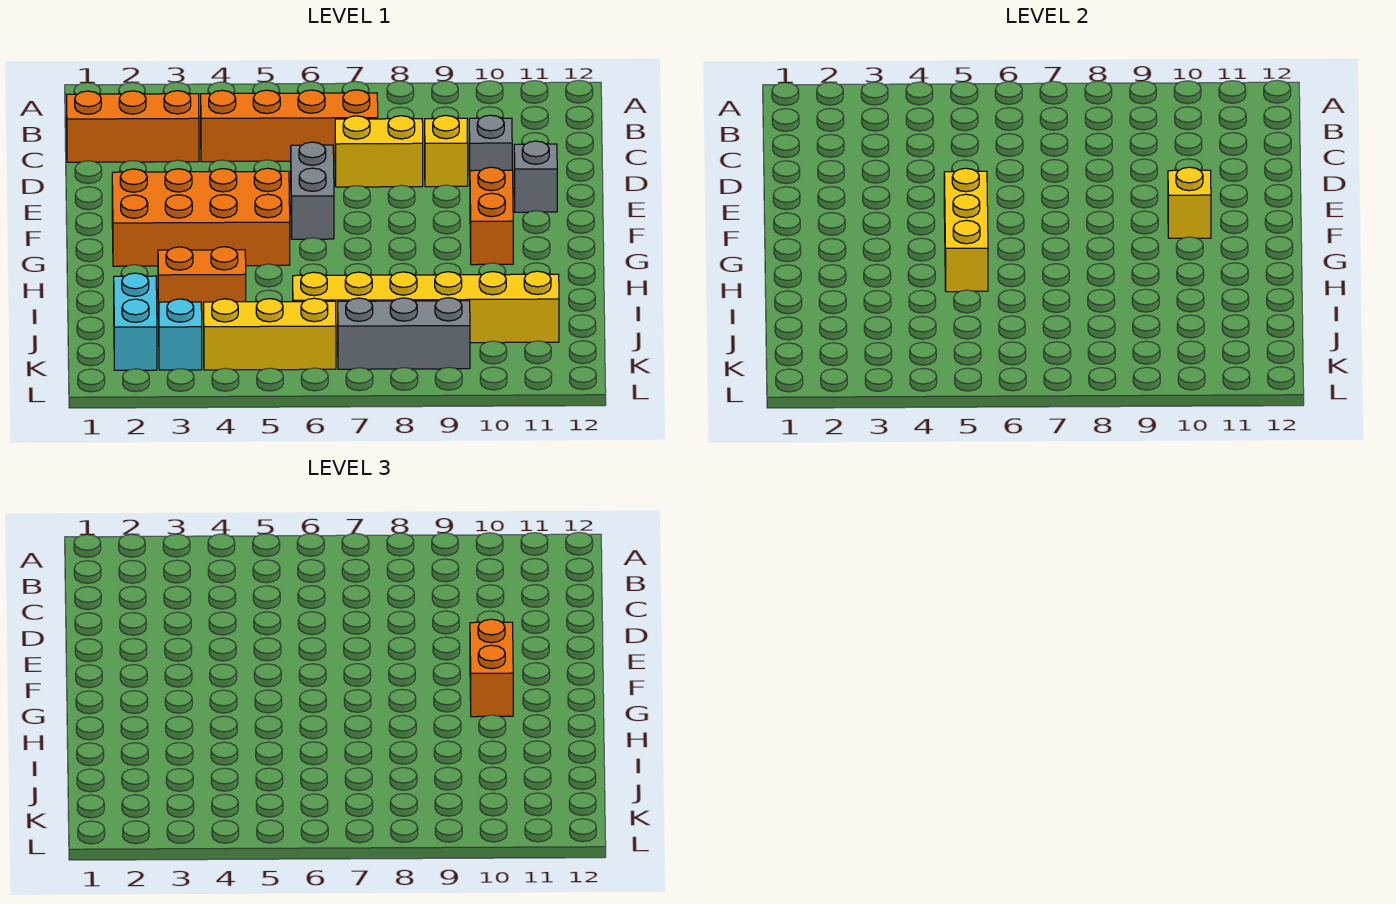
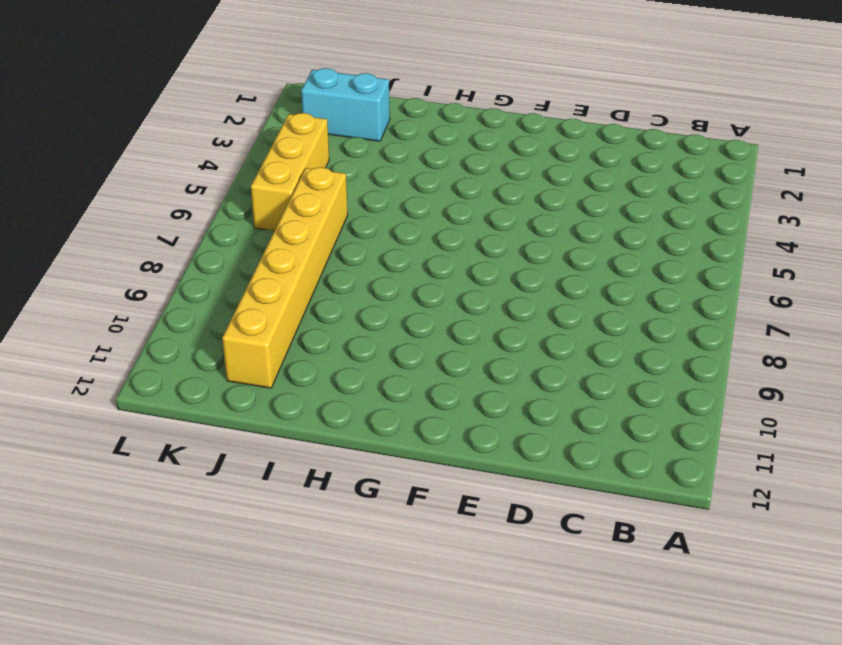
none -> orange 1x3 brick [67,91,199,162]
none -> orange 1x4 brick [201,90,378,162]
none -> yellow 1x2 brick [335,116,423,187]

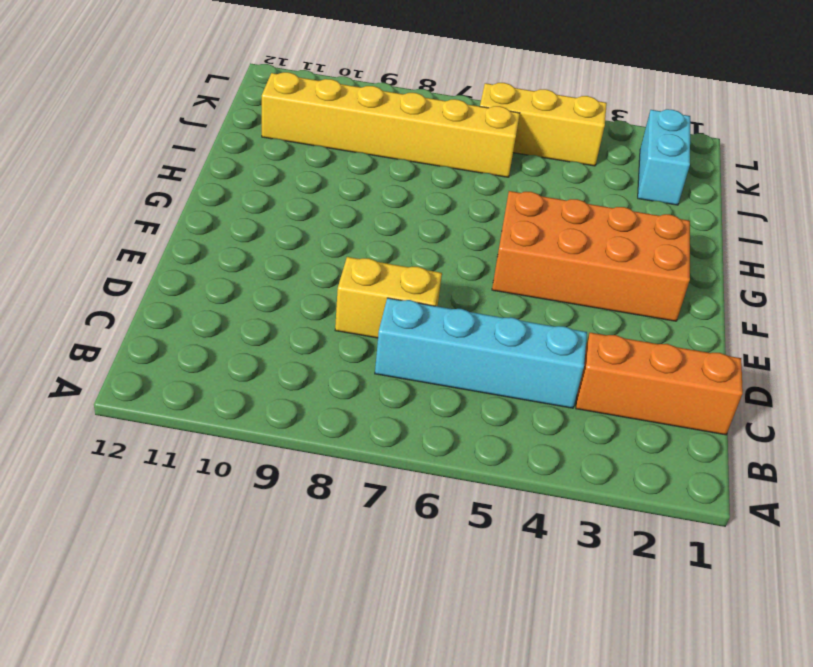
cyan 1x4 brick [375,298,587,408] -> orange 1x4 brick [201,90,378,162]
none -> yellow 1x1 brick [425,115,468,187]
none -> grey 1x1 brick [469,115,512,175]
none -> grey 1x2 brick [291,142,334,239]

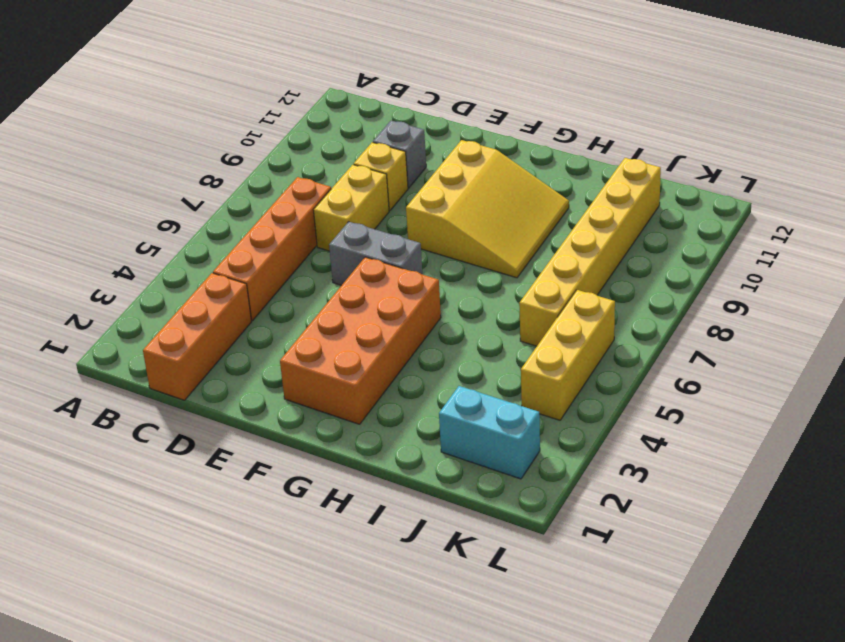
yellow 3x3 slope [406,140,569,278] -> orange 1x2 brick [470,167,513,265]
none -> grey 1x1 brick [514,141,557,212]
none -> orange 1x2 brick [158,247,246,318]
none -> cyan 1x1 brick [159,299,202,370]

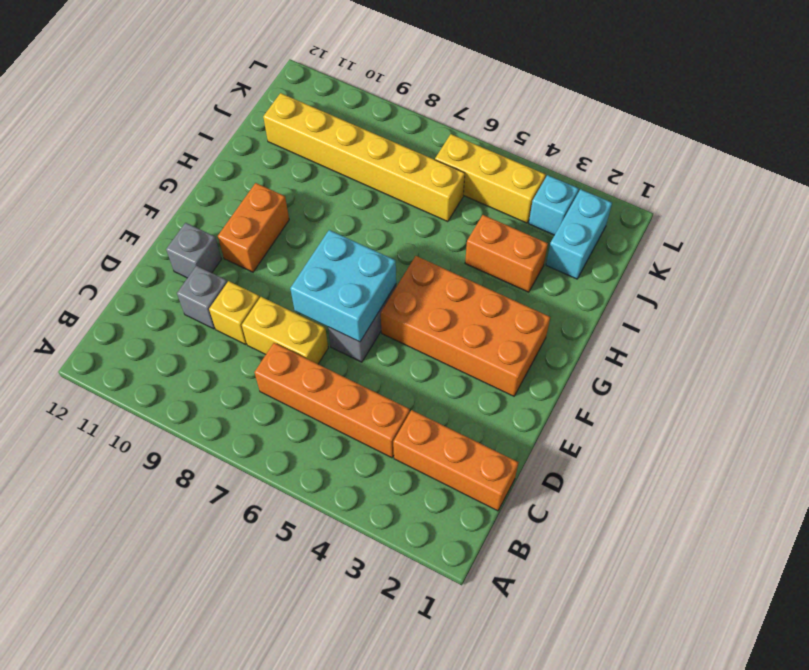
cyan 2x2 brick [290,230,396,342] -> none
none -> grey 1x3 brick [338,298,470,369]
none -> yellow 1x3 brick [944,168,988,292]
none -> yellow 1x1 brick [1168,167,1211,238]

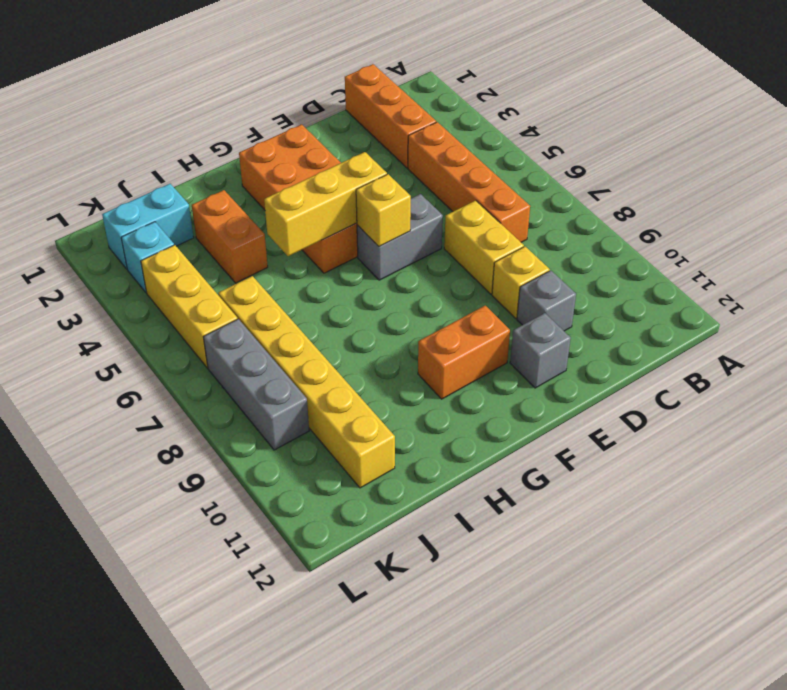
yellow 1x1 brick [356,174,411,247] -> yellow 1x1 brick moved to [1168,167,1211,238]
none -> orange 1x2 brick [470,619,513,717]

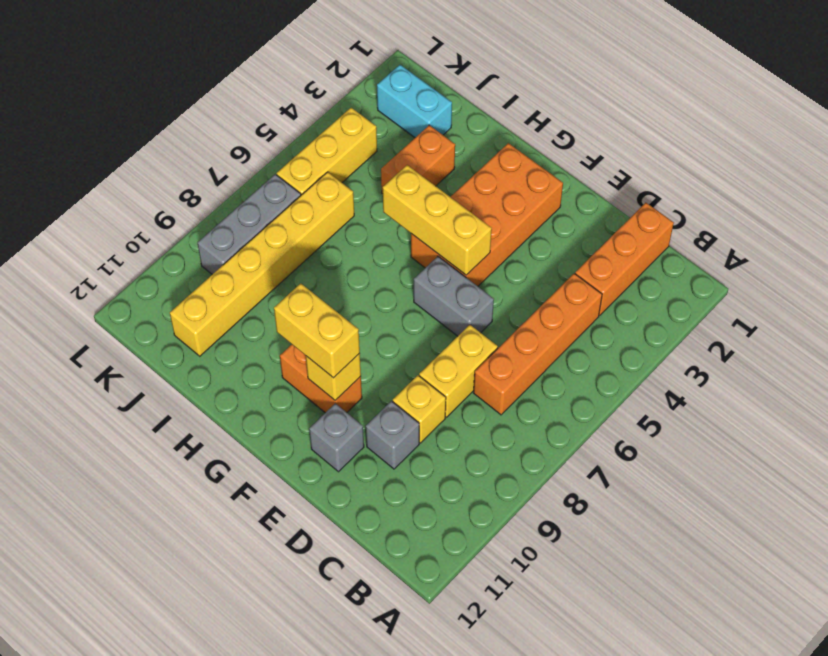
yellow 1x2 brick [274,283,360,378] -> orange 1x2 brick [470,619,513,717]
none -> cyan 1x1 brick [159,299,202,370]

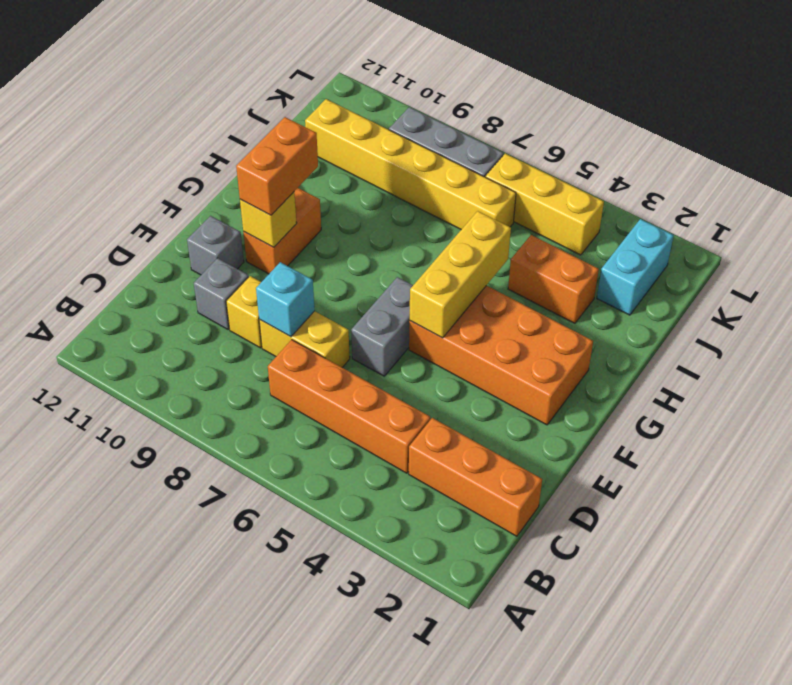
cyan 1x1 brick [256,262,315,337] -> cyan 1x1 brick moved to [159,299,202,370]

